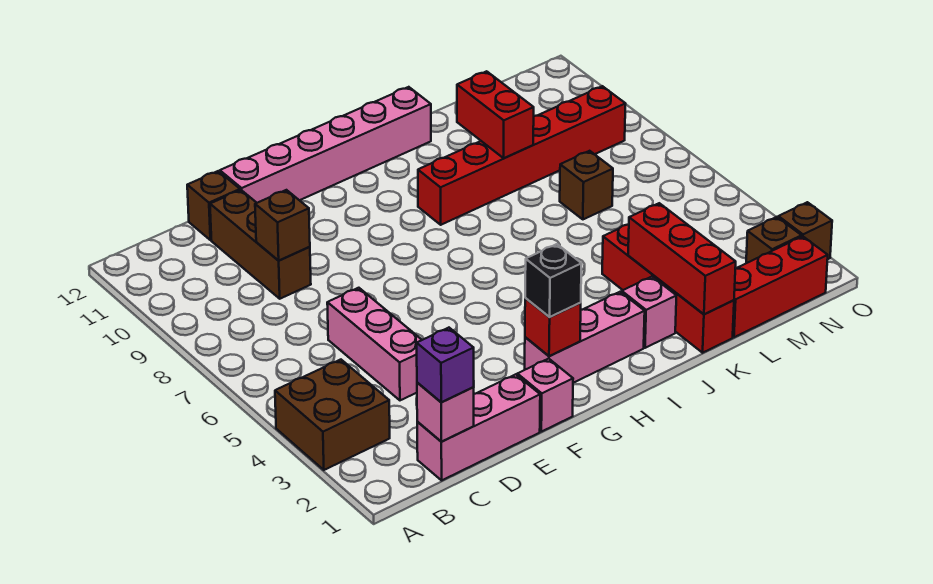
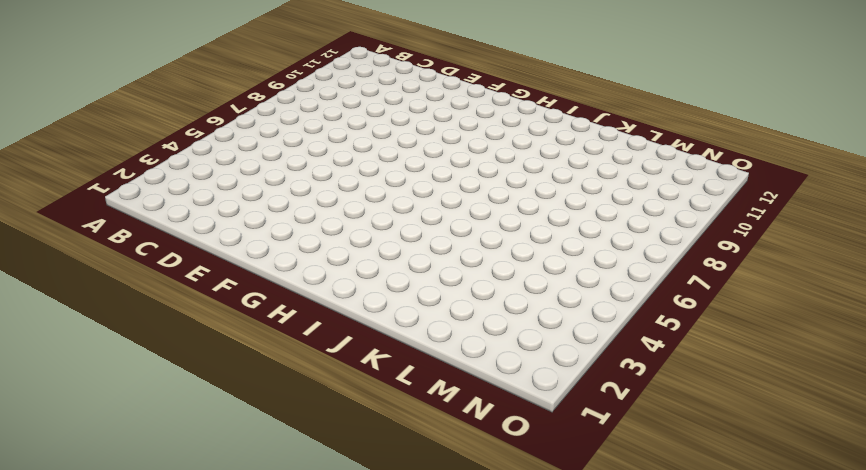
none -> brown 2x2 brick [275,360,390,470]
none -> pink 1x3 brick [417,374,540,480]
none -> pink 1x3 brick [327,288,422,400]

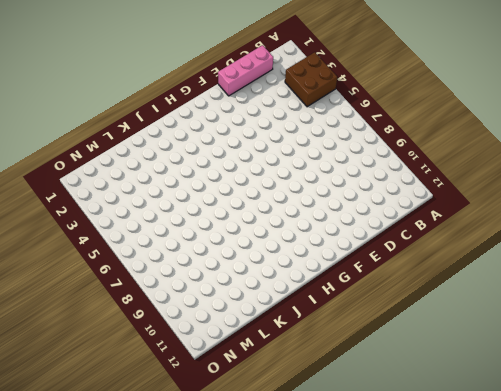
none -> pink 1x3 brick [327,288,422,400]
none -> brown 1x3 brick [210,190,311,299]
none -> brown 1x1 brick [187,171,240,240]

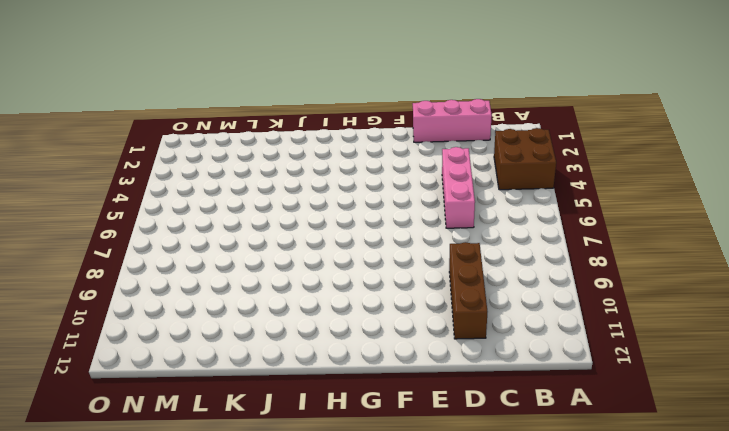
none -> brown 1x1 brick [187,171,240,240]
none -> pink 1x6 brick [220,87,431,203]
none -> pink 1x1 brick [517,359,573,432]

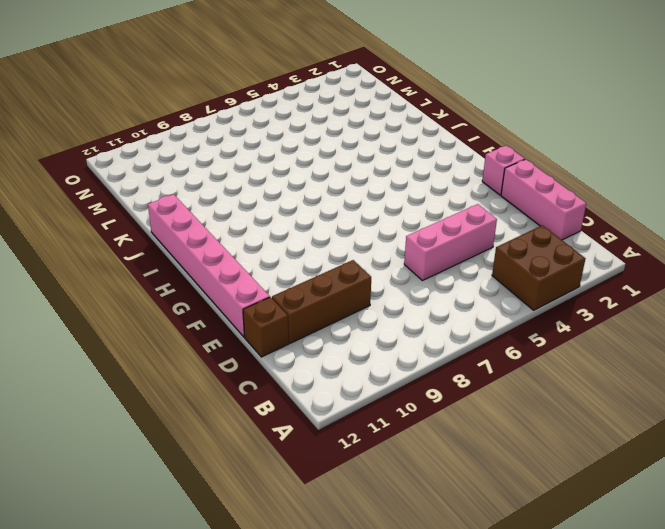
none -> pink 1x3 brick [525,292,645,383]
none -> red 1x6 brick [418,86,625,225]
none -> pink 1x1 brick [622,277,676,348]

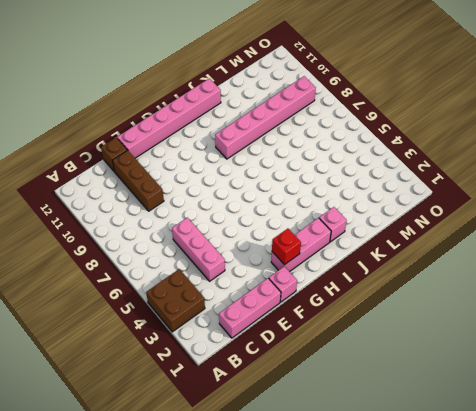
pink 1x6 brick [215,76,316,159] -> red 1x6 brick [418,86,625,225]
none -> red 1x4 brick [602,224,734,353]
none -> red 1x3 brick [733,236,828,337]
none -> brown 1x1 brick [560,151,613,219]

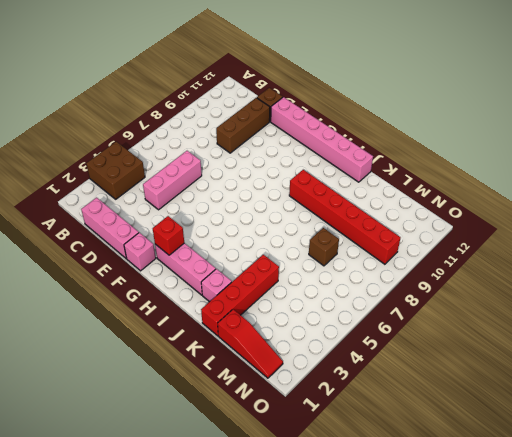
red 1x3 slope [218,309,283,378] -> red 1x3 brick [733,236,828,337]
none -> brown 1x1 brick [746,217,802,263]
none -> brown 1x1 brick [778,202,832,259]
none -> pink 1x1 brick [417,383,474,442]

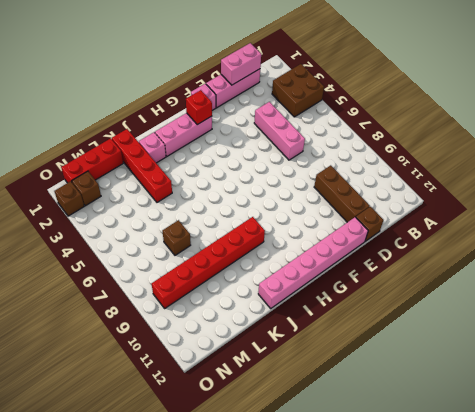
pink 1x2 brick [221,43,261,85] -> pink 1x1 brick [417,383,474,442]
none -> brown 1x1 brick [255,190,310,261]
none -> red 1x3 brick [628,203,736,314]
none -> red 1x2 brick [457,71,534,158]

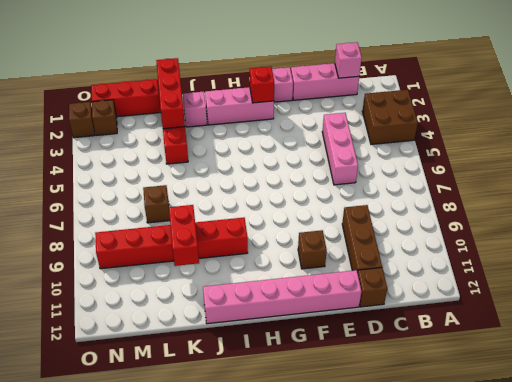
brown 1x1 brick [298,230,327,269] -> brown 1x1 brick moved to [255,190,310,261]
none -> purple 1x1 brick [417,328,474,402]
none -> black 1x1 brick [525,244,582,317]

